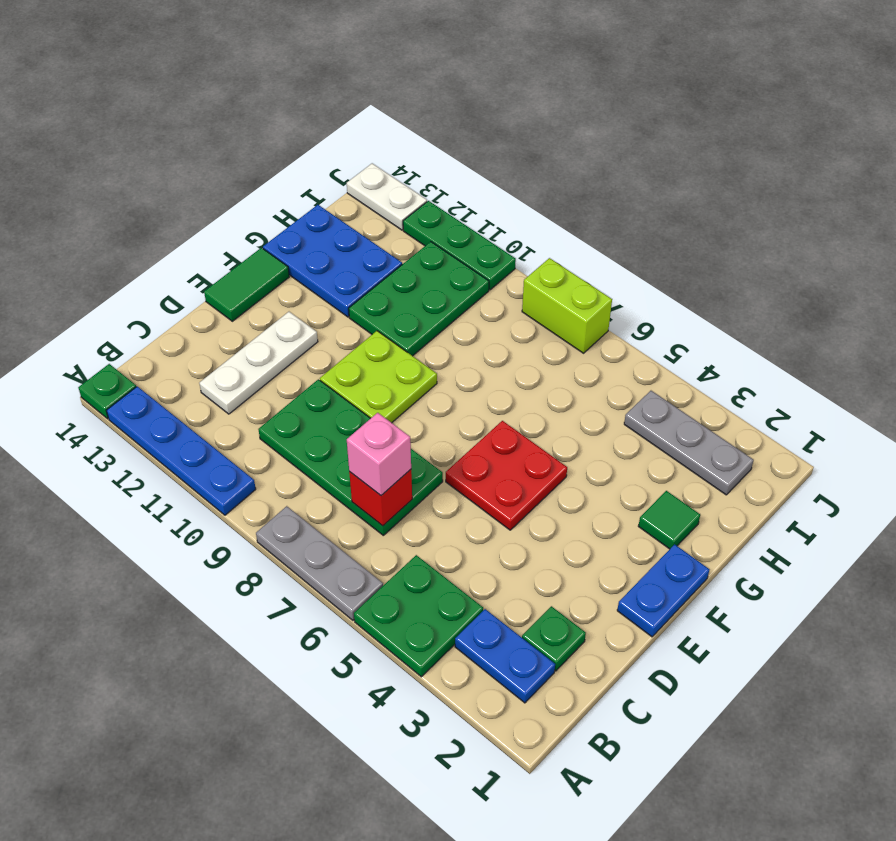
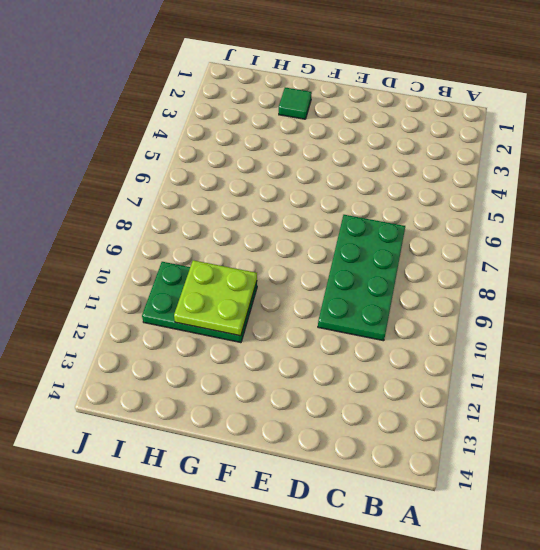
lime 2x2 plate [174,260,257,336] -> lime 2x2 plate moved to [320,331,437,423]
none -> green 2x2 plate [354,555,483,677]
none -> grey 1x3 plate [256,506,383,620]
none -> blue 1x4 plate [106,386,256,515]

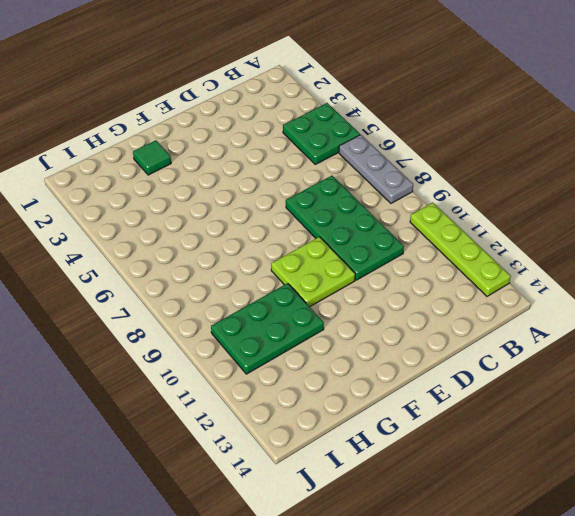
lime 1x4 plate [410,203,511,296] -> blue 1x4 plate [106,386,256,515]
none -> green 1x1 plate [78,364,136,419]
none -> blue 1x2 plate [455,609,555,703]
none -> green 1x1 plate [522,606,586,671]

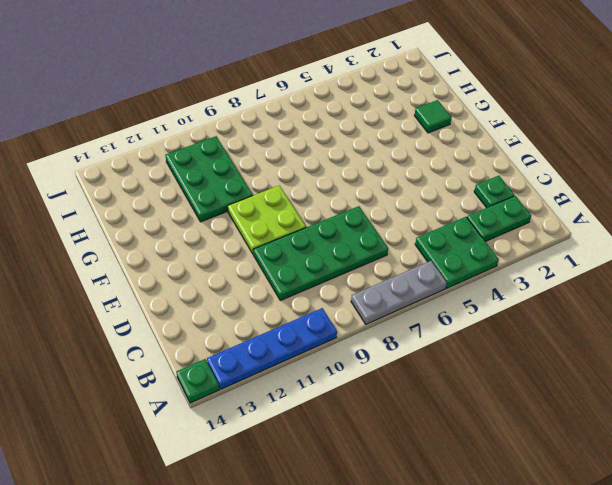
green 1x2 plate [467,196,531,242] -> blue 1x2 plate [455,609,555,703]
none -> white 1x3 plate [199,312,318,414]
none -> blue 1x2 plate [617,544,709,637]
none -> red 2x2 plate [446,421,567,530]

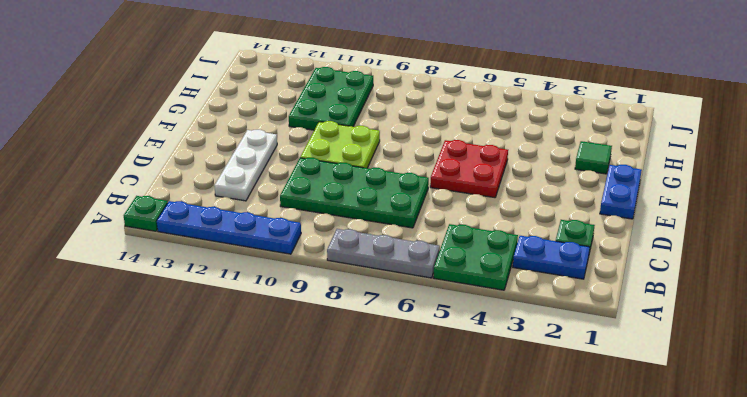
none -> green 1x2 tile [204,248,289,321]
none -> blue 2x3 plate [263,205,402,317]
none -> grey 1x3 plate [624,391,754,495]

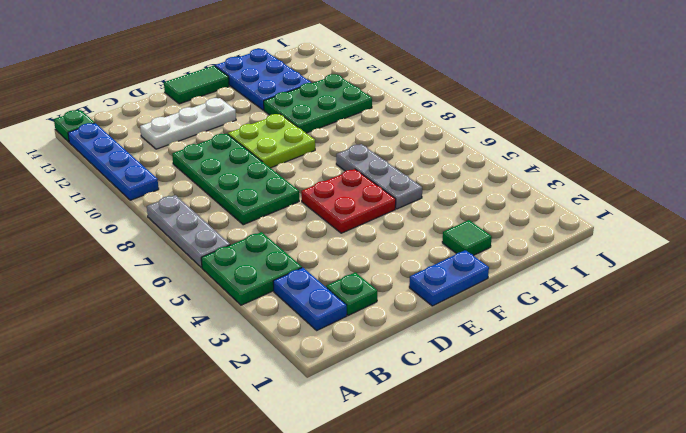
grey 1x3 plate [336,144,422,209] -> grey 1x3 plate moved to [624,391,754,495]
none -> lime 1x2 brick [522,258,612,353]
none -> green 1x3 plate [403,201,516,290]
none -> white 1x2 plate [347,163,427,230]

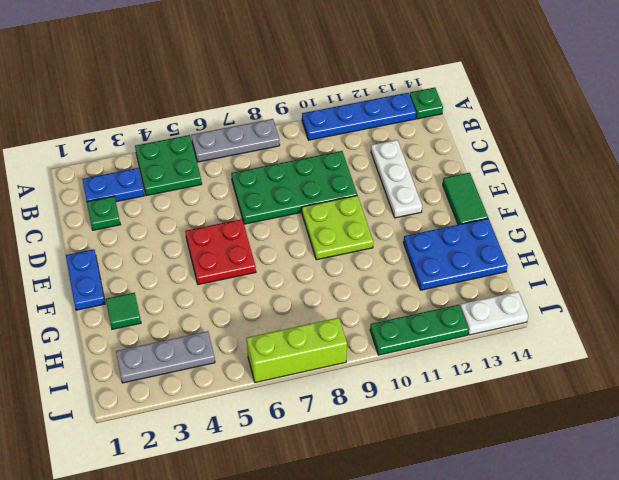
lime 1x3 brick [247,318,347,383] -> lime 1x2 brick [522,258,612,353]
none -> green 2x3 plate [349,242,489,356]
none -> red 1x1 brick [349,470,412,526]
none -> pink 1x1 brick [347,413,411,495]

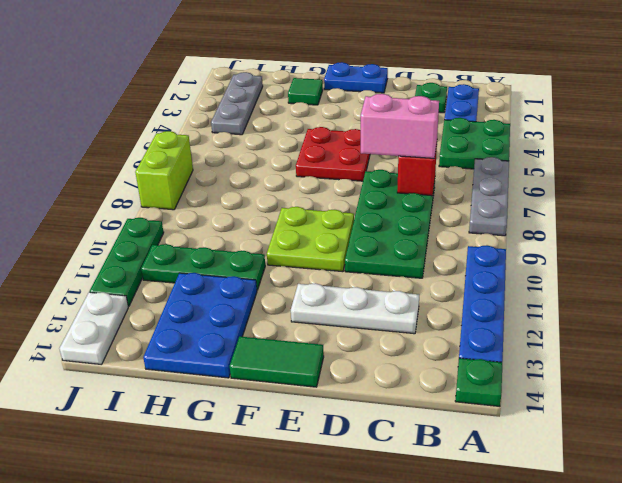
pink 1x2 brick [361,94,439,158] -> pink 1x1 brick [347,413,411,495]
green 1x3 plate [141,244,265,290] -> green 2x3 plate [349,242,489,356]

